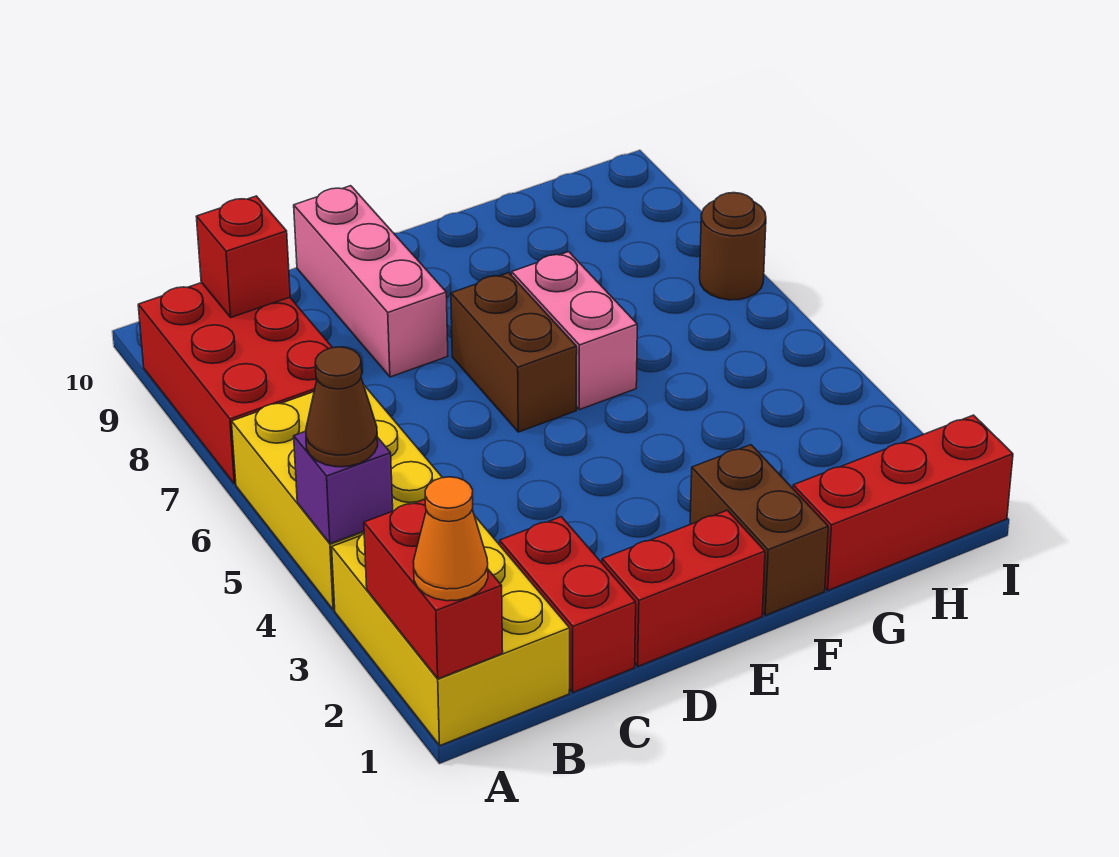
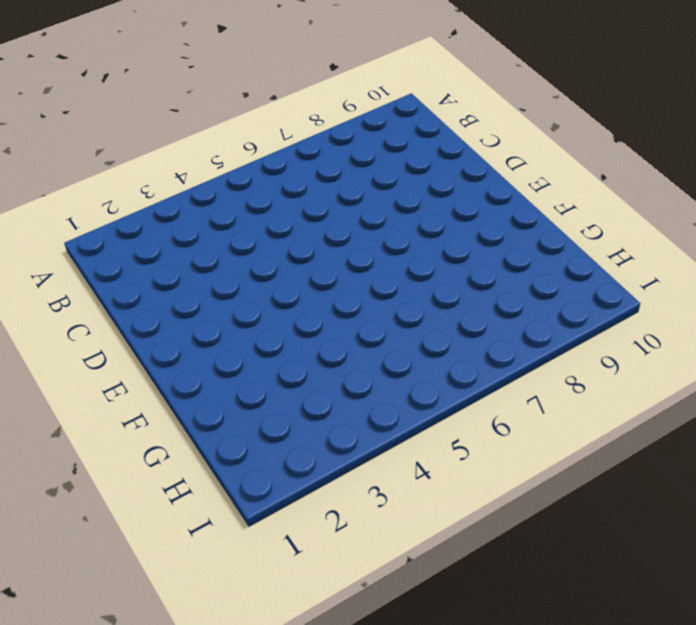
none -> yellow 2x3 brick [332,515,570,745]
none -> yellow 2x3 brick [232,385,442,610]
none -> red 2x3 brick [138,283,332,484]

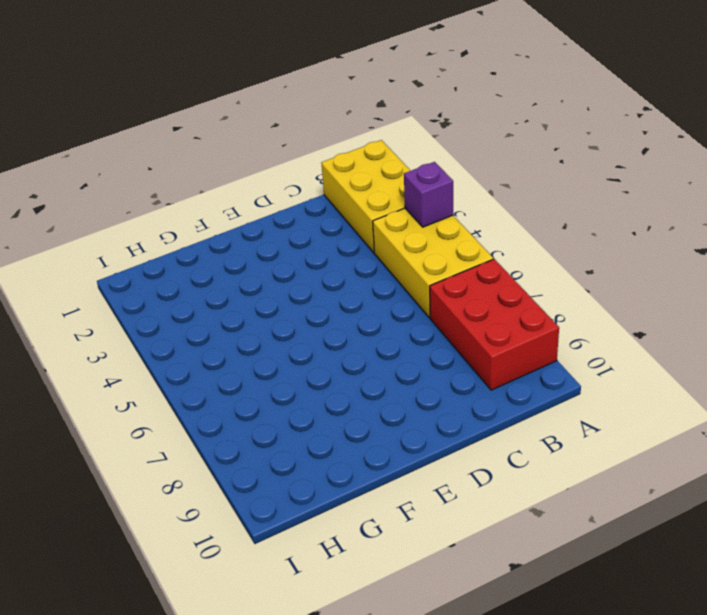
none -> red 1x2 brick [500,517,636,692]
none -> red 1x2 brick [602,510,765,666]
none -> pink 1x3 brick [294,186,448,377]

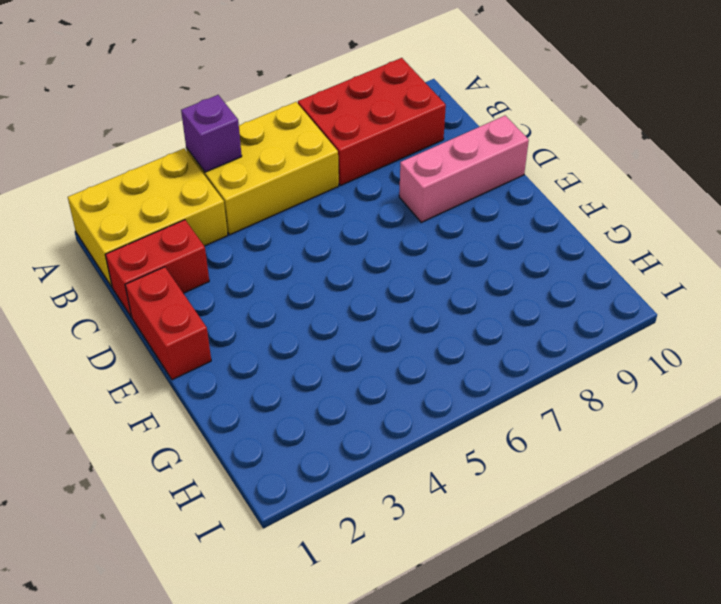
none -> brown 1x2 brick [451,273,577,432]
none -> brown 1x2 brick [690,445,828,615]
none -> pink 1x2 brick [512,252,637,410]

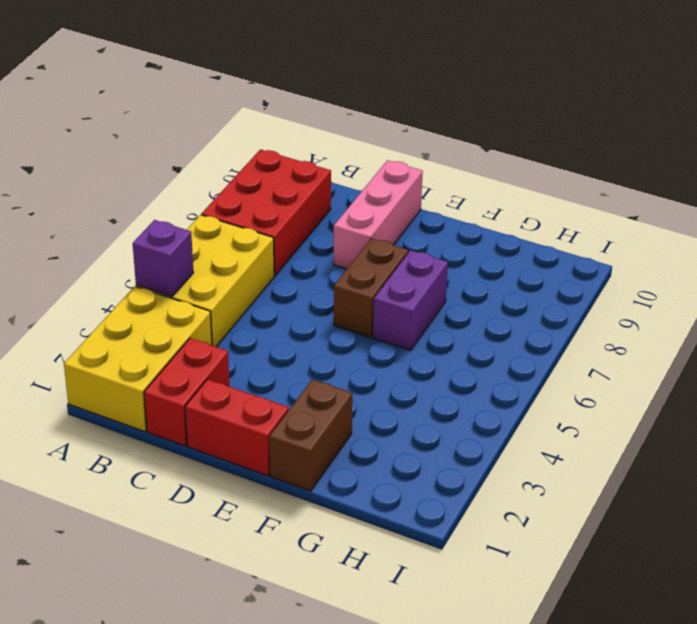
purple 1x2 brick [373,250,448,351] -> pink 1x2 brick [512,252,637,410]
none -> red 1x3 brick [793,415,1013,590]
none -> brown 1x1 round brick [700,193,766,300]
none -> red 1x2 brick [364,499,503,679]

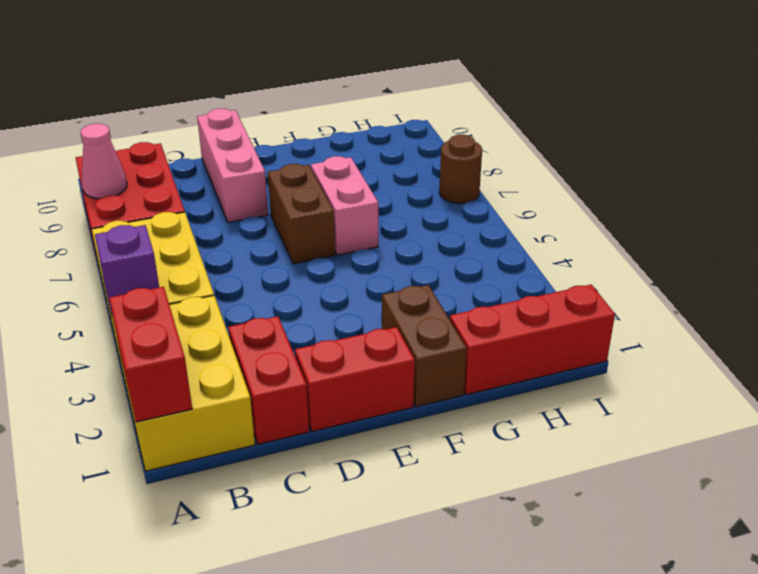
pink 1x1 cone [81,124,127,198] -> none
none -> red 1x1 brick [196,196,290,317]
none -> orange 1x1 cone [413,477,488,601]
none -> brown 1x1 cone [306,347,378,467]

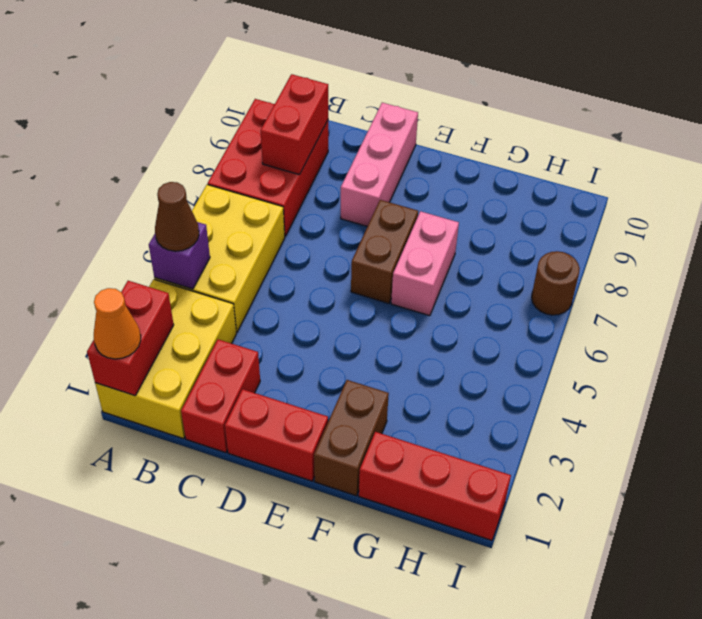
red 1x2 brick [261,74,328,175] -> red 1x1 brick [196,196,290,317]

